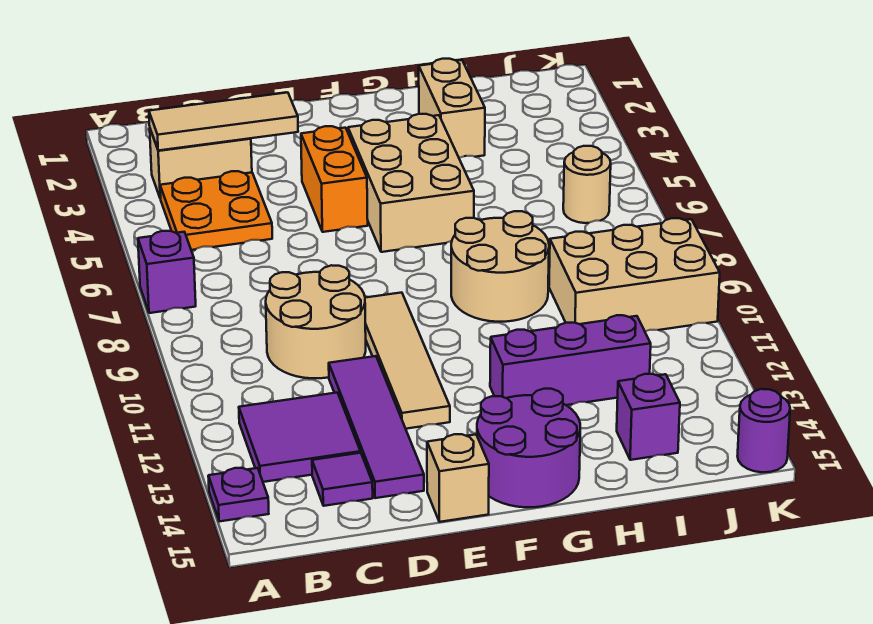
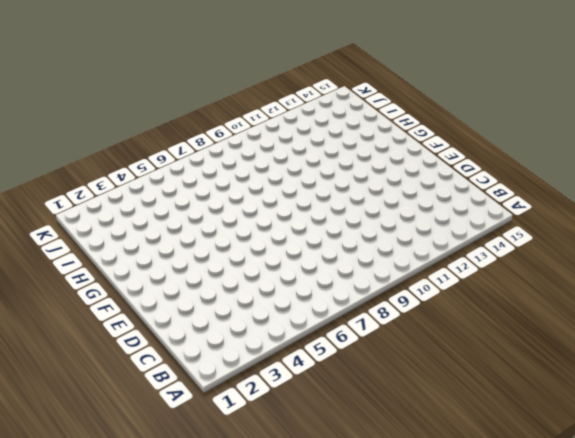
none -> purple 1x1 brick [138,231,196,313]
none -> purple 1x1 plate [208,468,269,522]
none -> tan 1x2 brick [150,129,252,199]

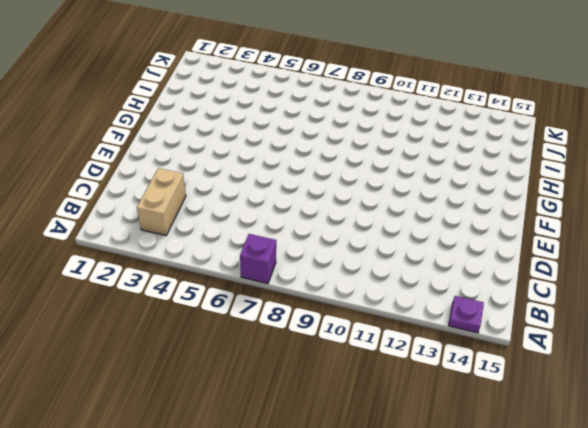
none -> orange 2x2 plate [160,171,272,250]
none -> purple 2x2 tile [239,393,360,482]
none -> tan 2x2 round brick [266,265,366,378]

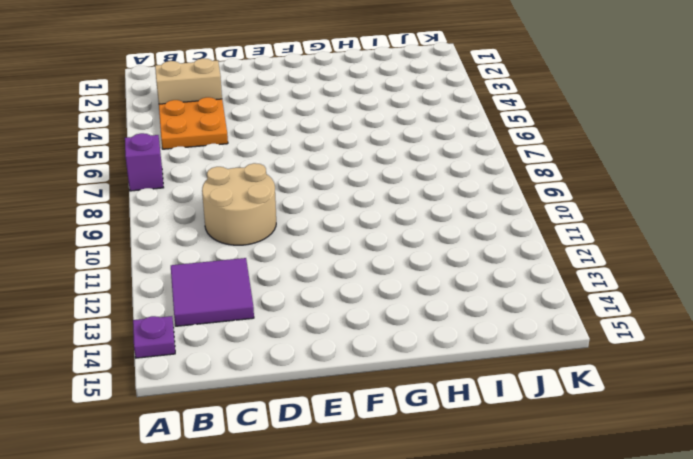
none -> purple 1x1 tile [312,453,373,506]
none -> purple 1x4 tile [329,356,424,498]
none -> orange 1x2 brick [301,126,368,232]

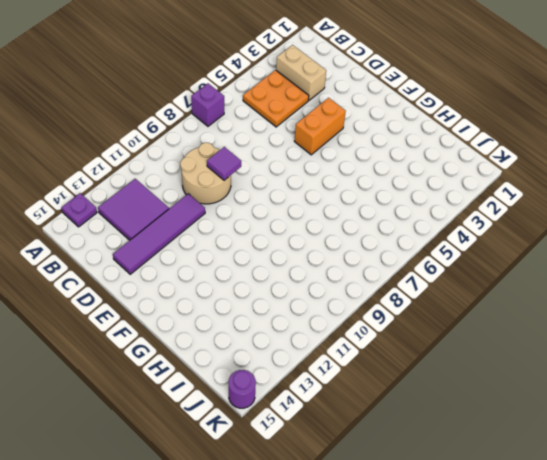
purple 1x1 tile [207,147,241,180] -> purple 1x1 tile moved to [312,453,373,506]
none -> tan 1x4 tile [365,293,450,429]
none -> tan 1x1 brick [427,434,489,522]
none -> tan 2x3 brick [348,114,474,252]

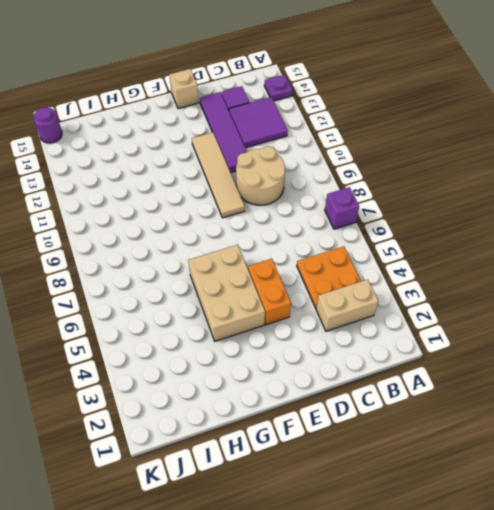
none -> purple 2x2 round brick [477,389,580,507]
none -> tan 2x2 round brick [451,211,549,322]
none -> purple 1x3 brick [490,315,651,405]

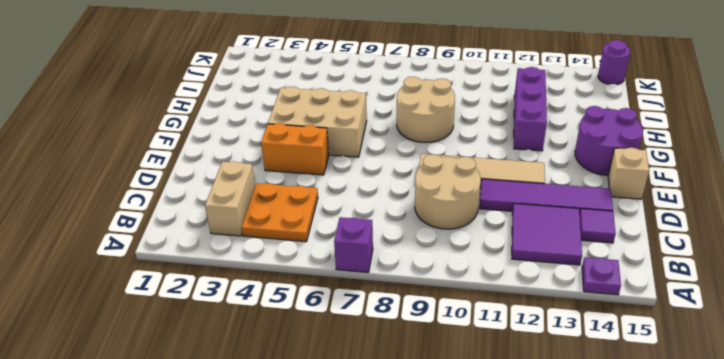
none -> tan 1x2 brick [419,59,485,158]
none -> tan 2x3 brick [549,218,720,331]
none -> purple 1x1 brick [617,374,680,460]

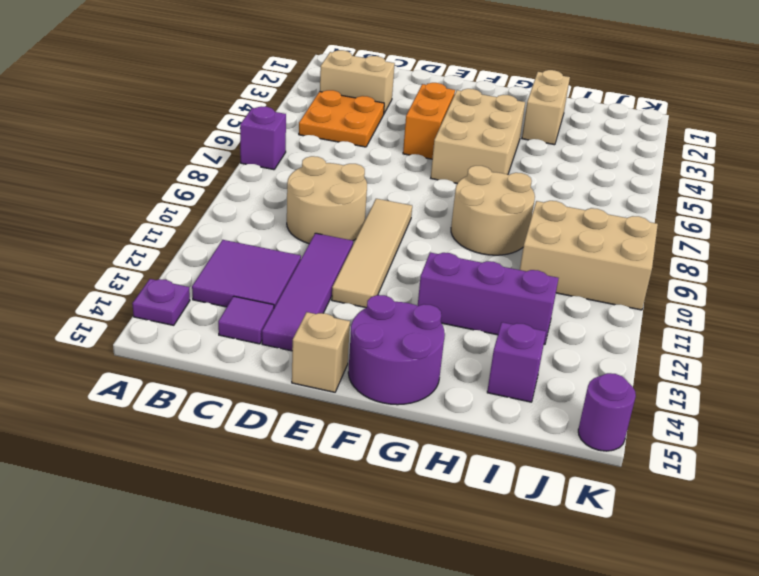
none -> tan 1x1 round brick [563,146,611,223]
none -> tan 1x3 tile [149,92,298,151]

